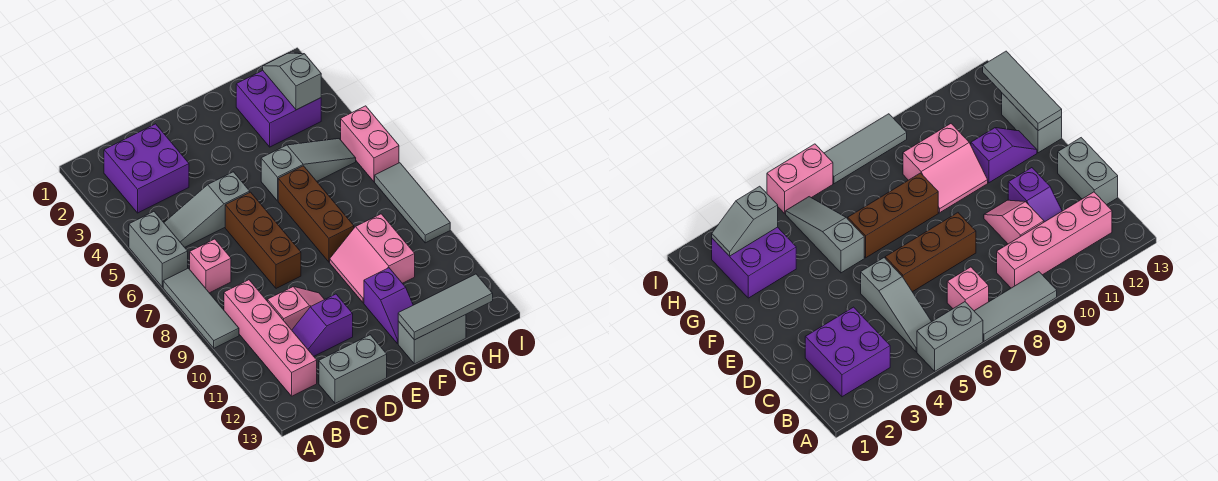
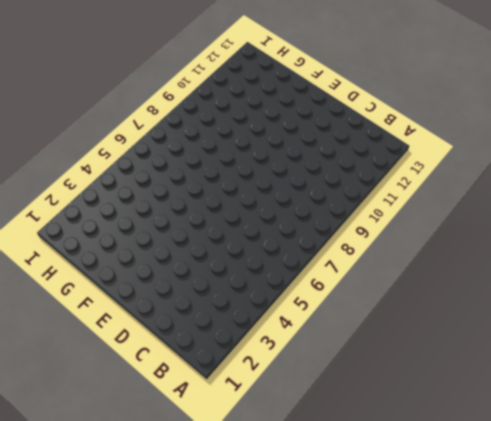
none -> grey 1x2 brick [129,212,188,287]
none -> grey 1x3 tile [163,268,239,348]
none -> purple 2x2 brick [104,124,189,213]

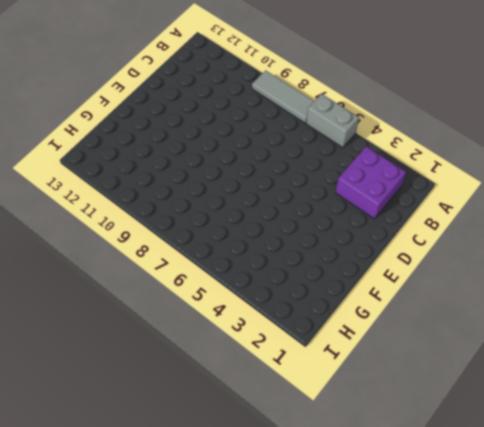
none -> grey 1x3 slope [164,172,250,247]
none -> pink 1x1 brick [190,239,231,293]
none -> pink 1x4 brick [224,280,317,396]

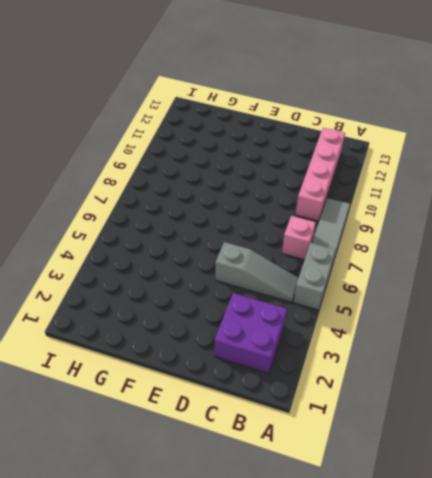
none -> pink 1x2 slope [267,287,325,330]
none -> purple 1x2 slope [292,294,353,356]
none -> grey 1x2 brick [319,335,387,403]

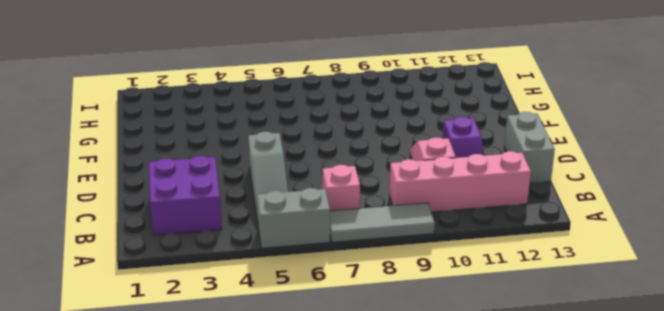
none -> brown 1x3 brick [225,192,301,288]
none -> grey 1x3 slope [261,139,356,201]
none -> brown 1x3 brick [278,166,354,262]

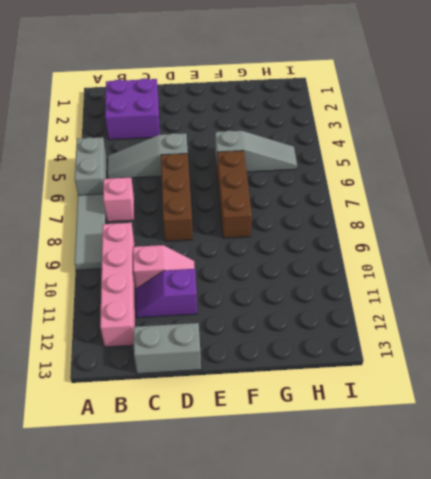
none -> pink 2x2 slope [330,214,415,303]
none -> purple 1x2 slope [364,268,413,343]
none -> grey 1x2 brick [398,315,466,364]

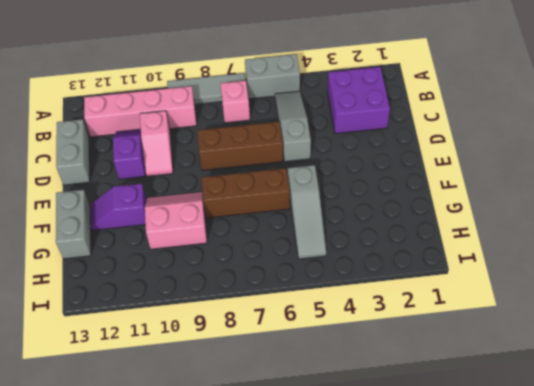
none -> purple 2x2 brick [236,71,321,147]
none -> pink 1x2 brick [341,106,399,182]
none -> grey 1x3 tile [375,163,450,243]

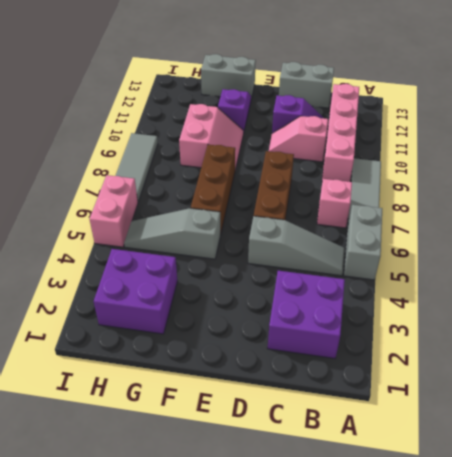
none -> grey 1x3 tile [398,274,493,340]
none -> grey 1x2 slope [263,53,321,110]

